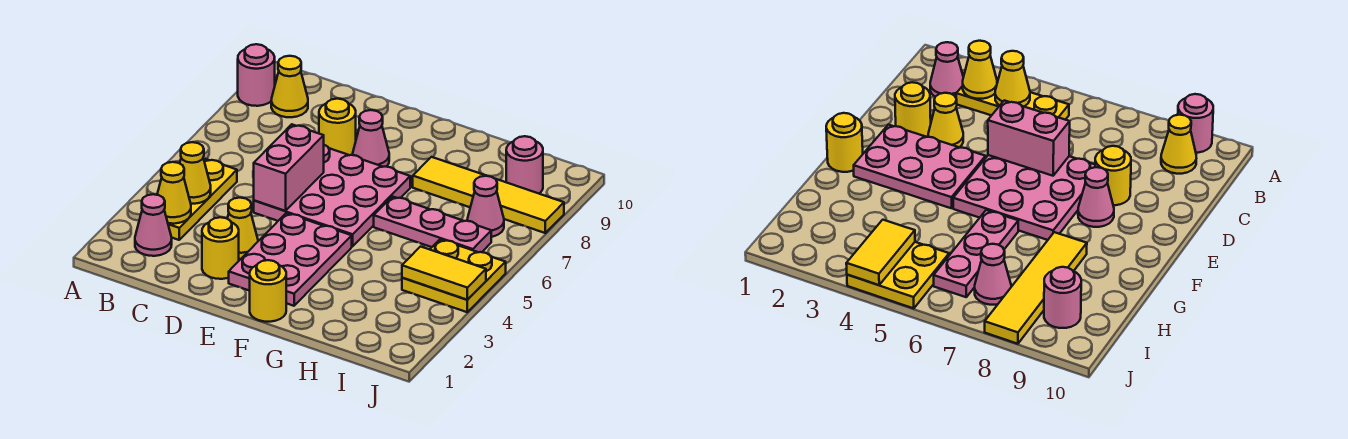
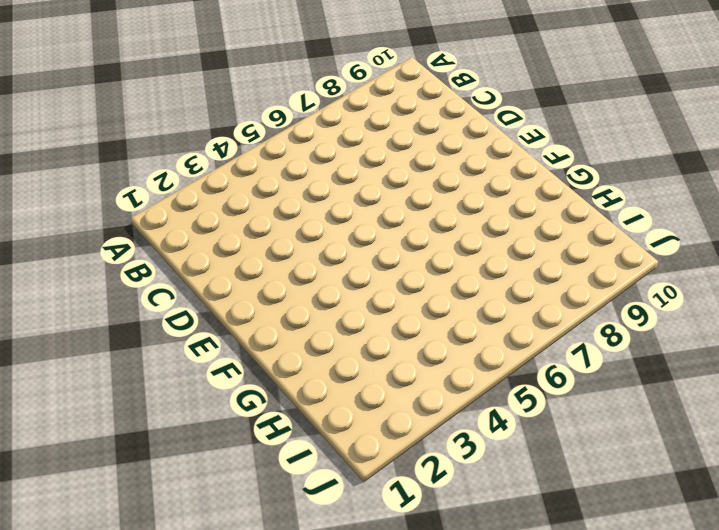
none -> pink 1x1 round brick [238,44,275,106]
none -> pink 1x1 cone [135,194,172,256]
none -> yellow 1x3 plate [168,159,237,240]

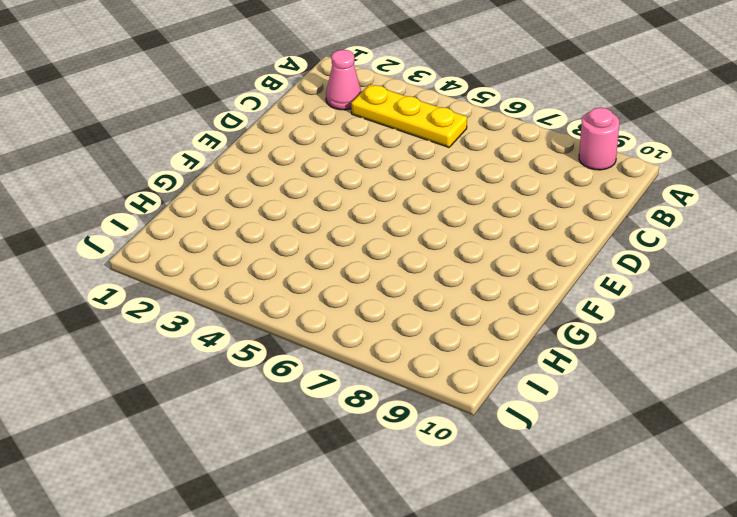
none -> yellow 1x1 cone [271,56,308,117]
none -> yellow 1x1 round brick [202,217,239,279]
none -> yellow 1x1 cone [227,198,258,259]

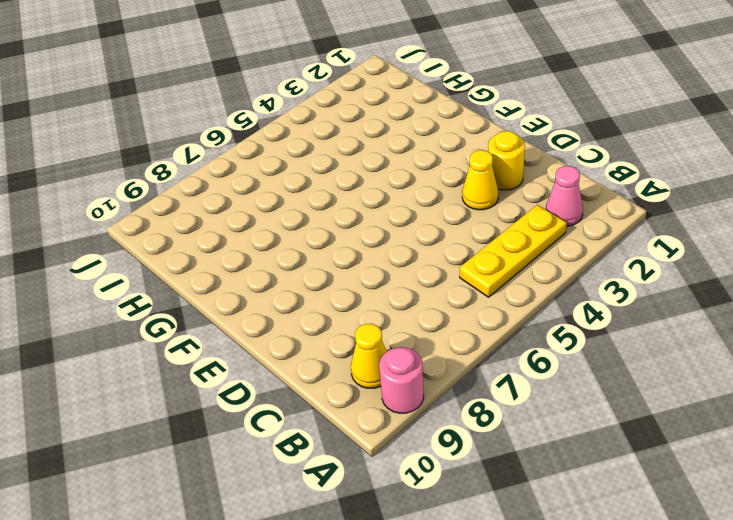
none -> pink 3x3 plate [254,145,410,246]
none -> yellow 1x1 round brick [319,99,356,155]
none -> pink 2x3 plate [229,213,352,306]

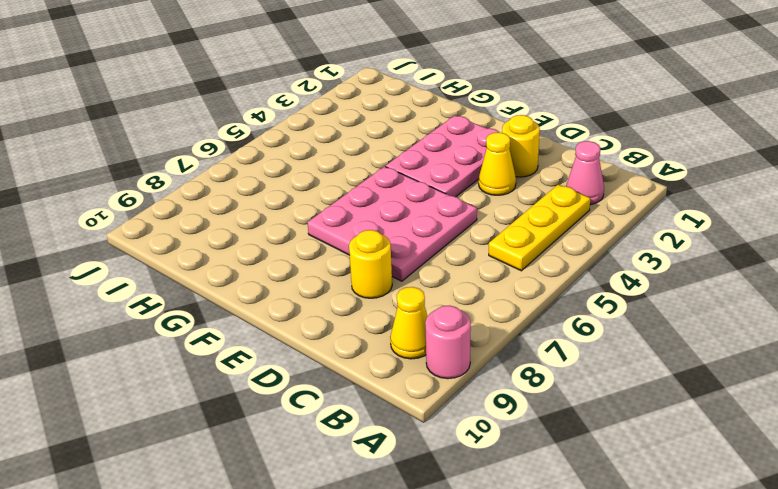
none -> pink 1x1 cone [353,110,389,167]
none -> yellow 1x1 round brick [250,260,286,322]
none -> pink 1x3 plate [374,197,491,252]

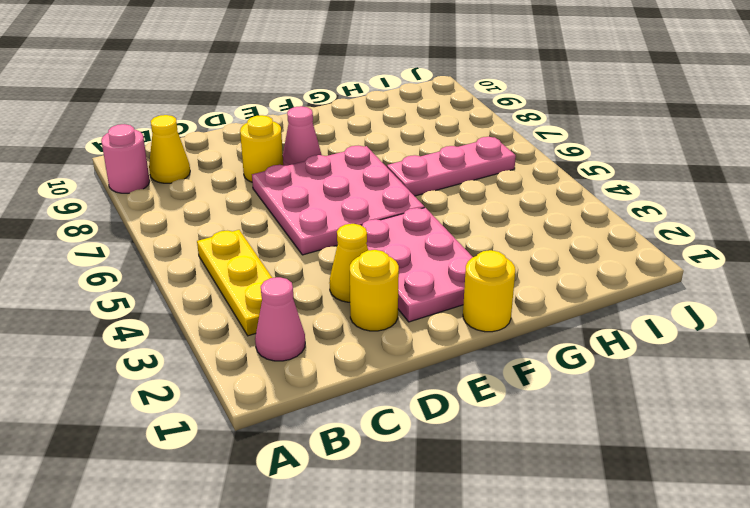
none -> yellow 1x4 tile [413,157,564,233]
none -> yellow 2x2 plate [402,239,506,312]
none -> pink 1x1 cone [467,176,504,237]

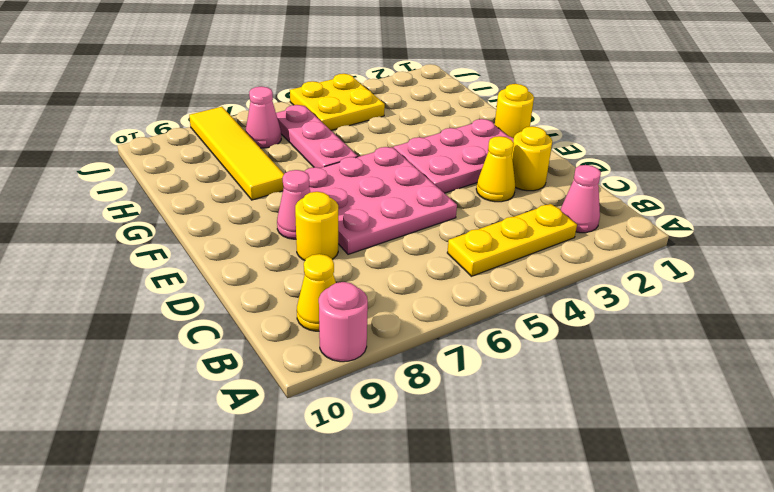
none -> pink 1x1 round brick [506,136,543,193]
none -> yellow 1x1 cone [157,162,191,224]
none -> yellow 1x1 cone [180,142,211,204]

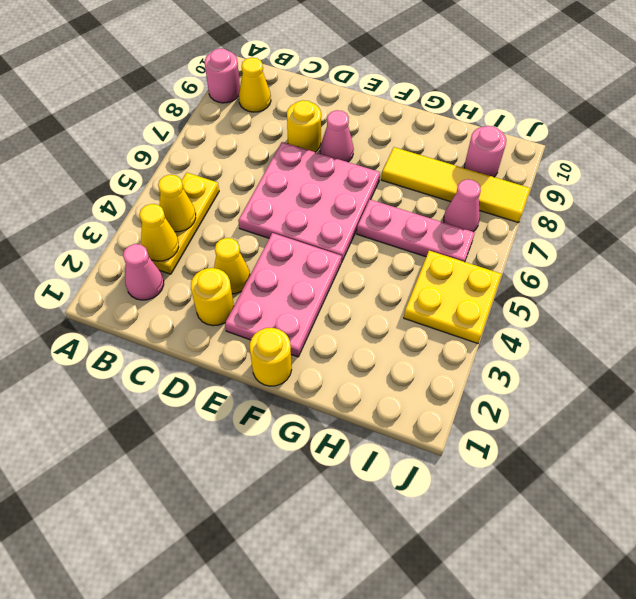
none -> pink 1x2 brick [254,124,324,211]
none -> yellow 1x2 tile [402,247,486,300]

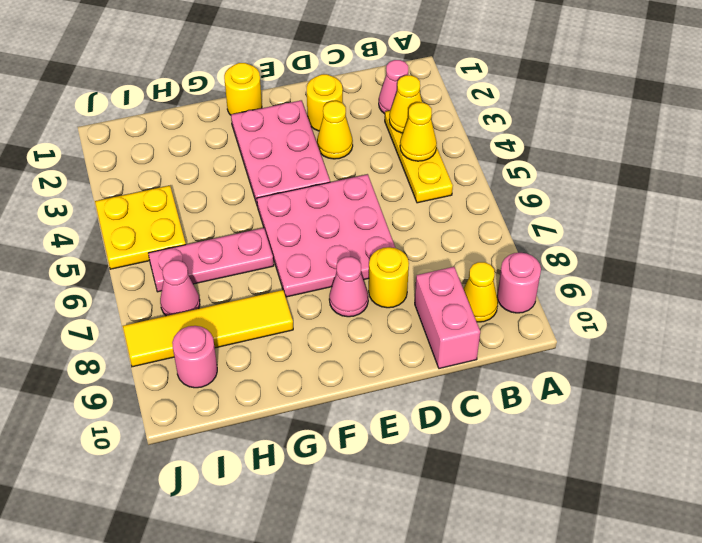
pink 1x2 brick [415,267,480,369] -> pink 1x2 brick moved to [254,124,324,211]
none -> yellow 1x2 tile [402,247,486,300]

